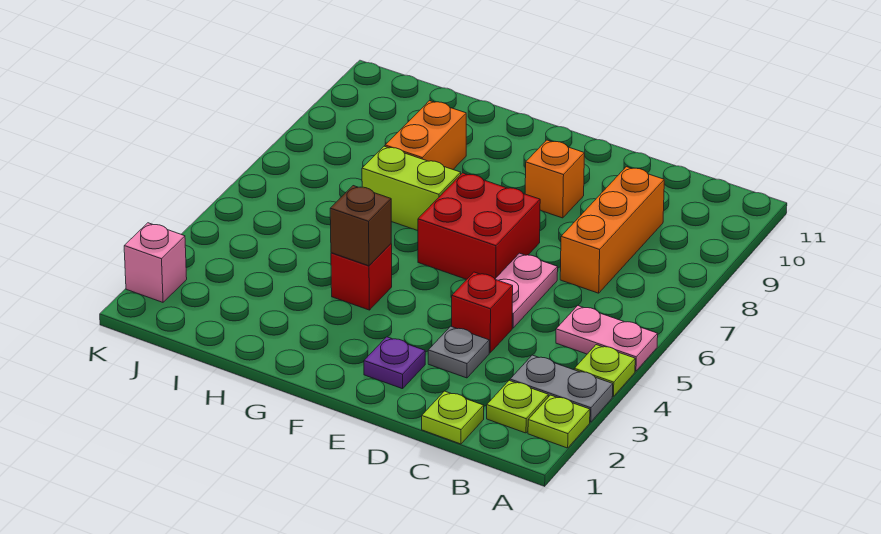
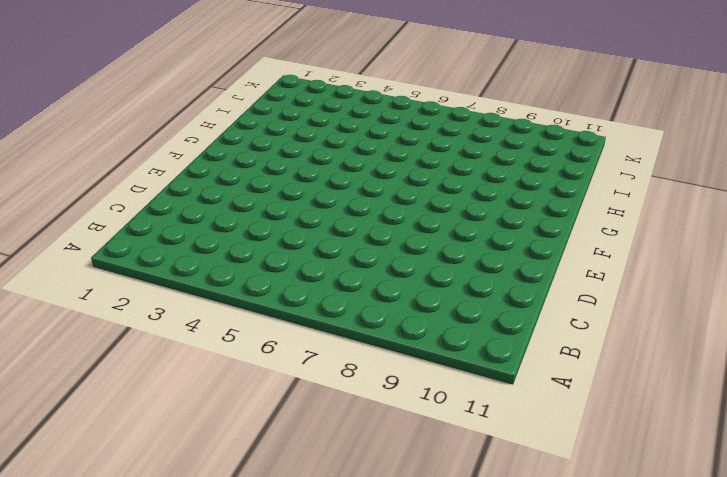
none -> lime 1x1 plate [528,395,590,448]
none -> grey 1x2 plate [510,355,613,422]
none -> lime 1x1 plate [574,345,635,397]

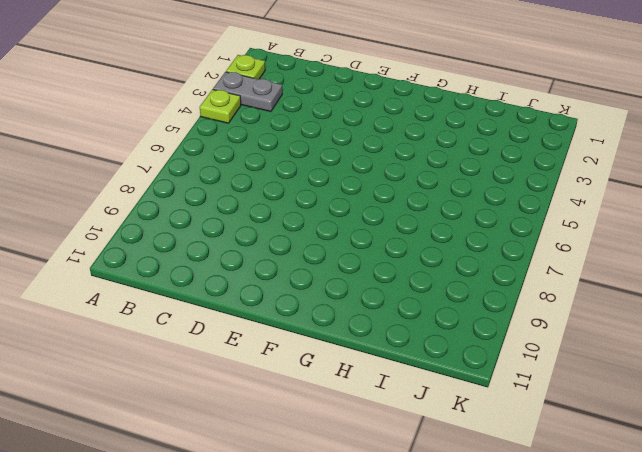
none -> pink 1x2 plate [556,306,658,371]
none -> lime 1x1 plate [487,380,548,433]
none -> lime 1x1 plate [422,391,484,444]

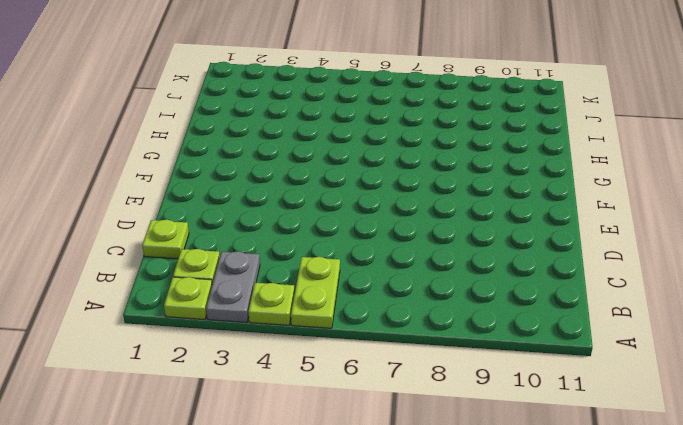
lime 1x2 plate [291,257,340,328] -> pink 1x2 plate [556,306,658,371]
none -> orange 1x3 brick [560,167,664,293]
none -> grey 1x1 plate [428,326,489,378]
none -> red 1x1 brick [452,272,513,353]

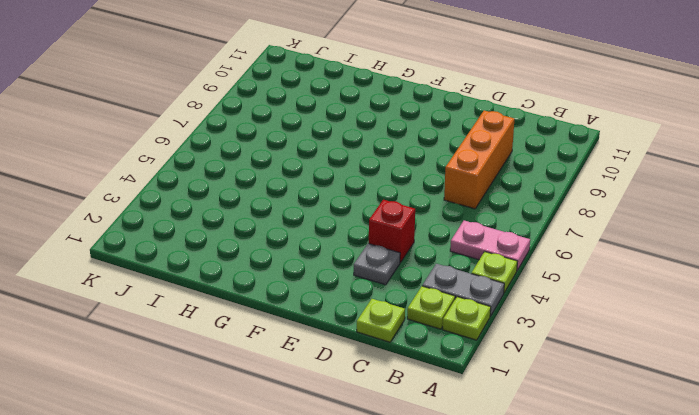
none -> pink 1x2 plate [495,253,558,328]
none -> purple 1x1 plate [364,337,425,389]
none -> red 2x2 brick [418,173,540,279]

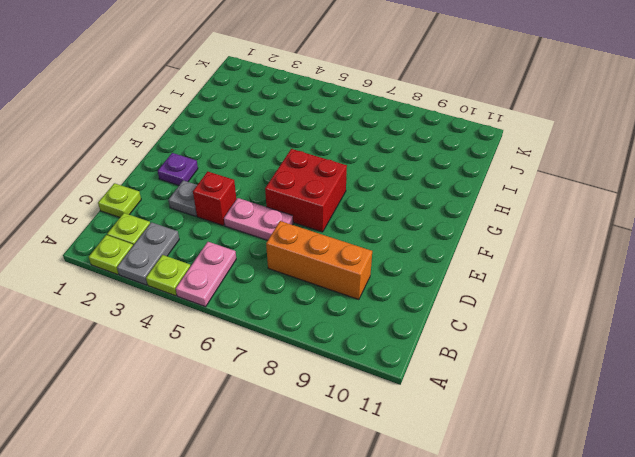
none -> orange 1x1 brick [525,140,584,218]
none -> red 1x1 brick [331,244,392,310]
none -> lime 1x2 brick [362,146,461,231]

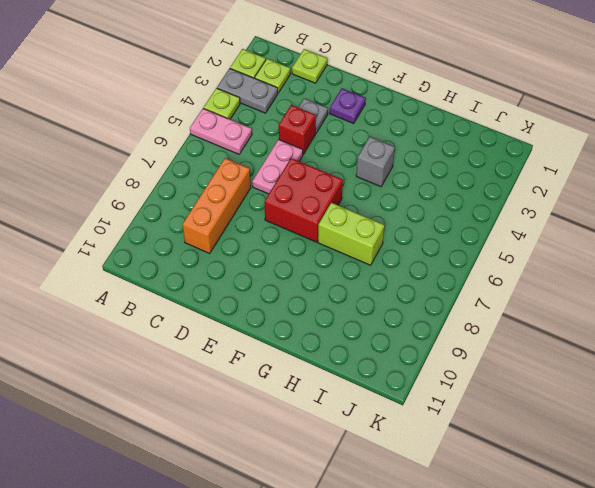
grey 1x1 brick [356,137,395,187] -> red 1x1 brick [331,244,392,310]
none -> orange 1x1 brick [525,140,584,218]
none -> orange 1x2 brick [385,101,466,169]
none -> pink 1x1 brick [124,223,187,302]

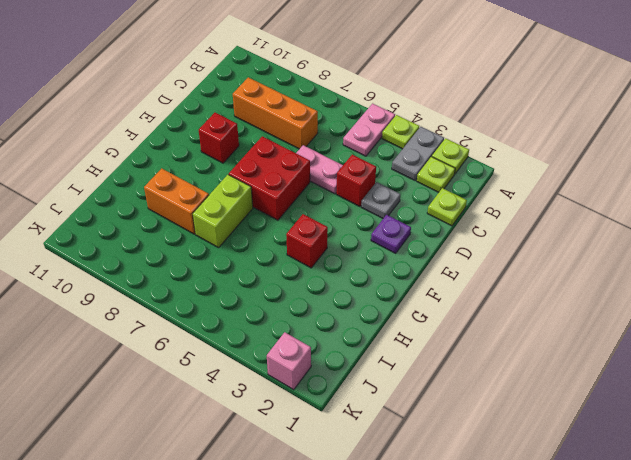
red 1x1 brick [199,113,239,163] -> orange 1x1 brick [525,140,584,218]
none -> brown 1x1 brick [330,186,391,266]

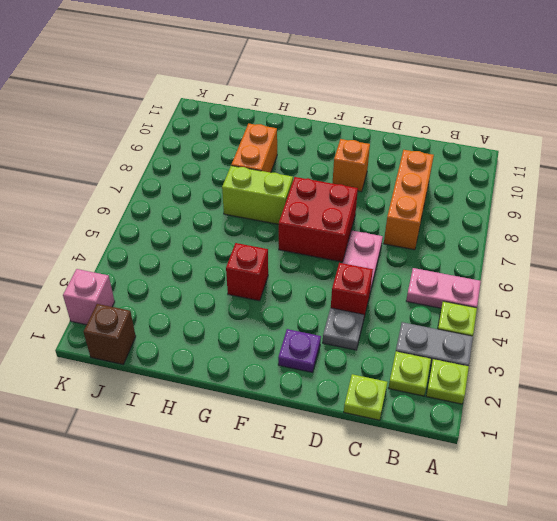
brown 1x1 brick [84,304,136,364] -> brown 1x1 brick moved to [330,186,391,266]

